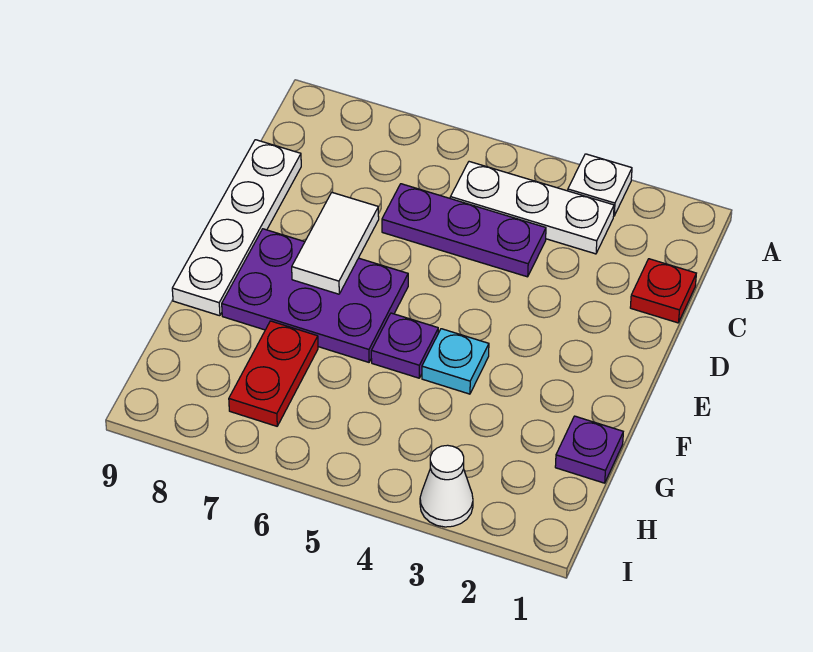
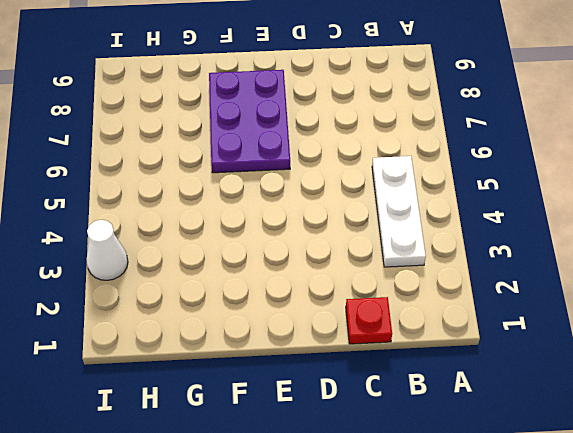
none -> white 1x1 plate [568,154,632,216]
none -> purple 1x3 plate [382,184,546,277]
none -> white 1x4 plate [172,140,301,316]

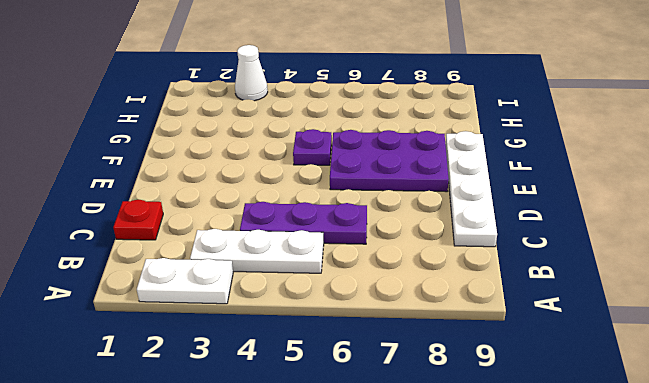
white 1x2 plate [137,258,233,304] -> white 1x1 plate [568,154,632,216]
none -> cyan 1x1 plate [422,329,489,394]
none -> purple 1x1 plate [555,416,623,483]
none -> red 1x2 plate [229,321,318,426]

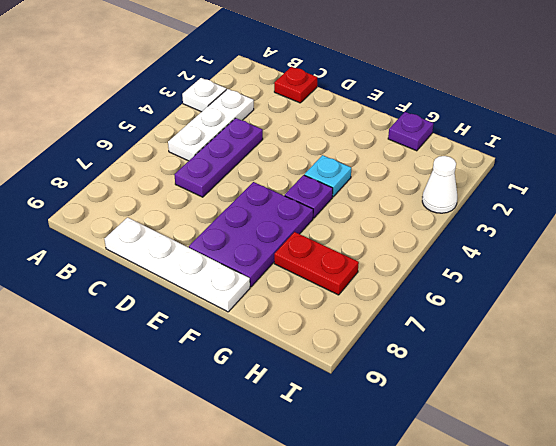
none -> white 1x2 tile [292,192,379,294]

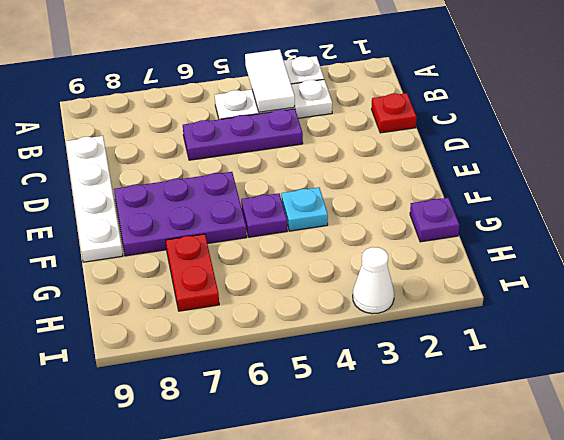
white 1x2 tile [245,49,295,112] -> white 1x2 tile moved to [292,192,379,294]

